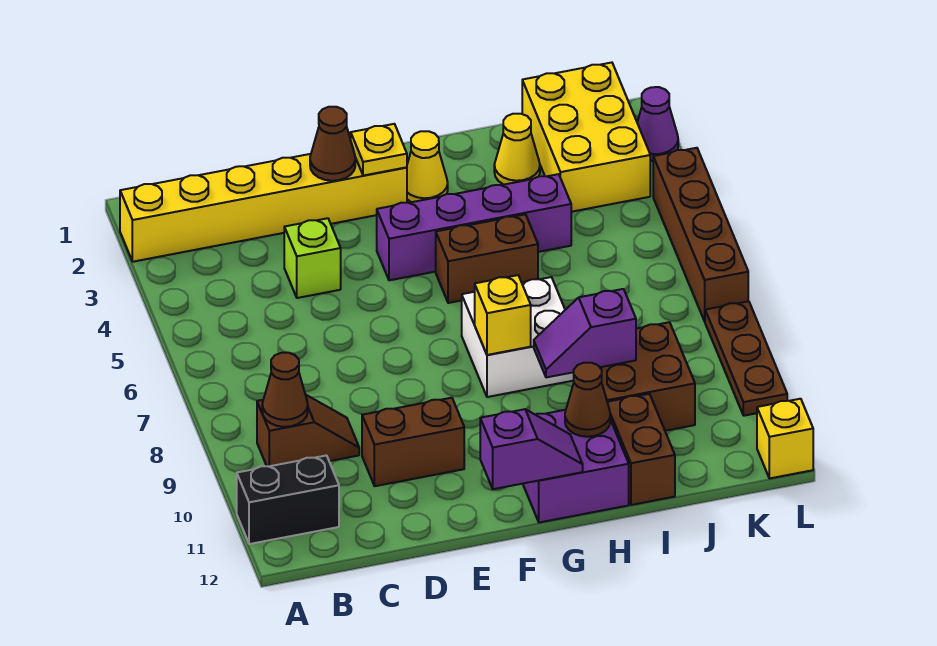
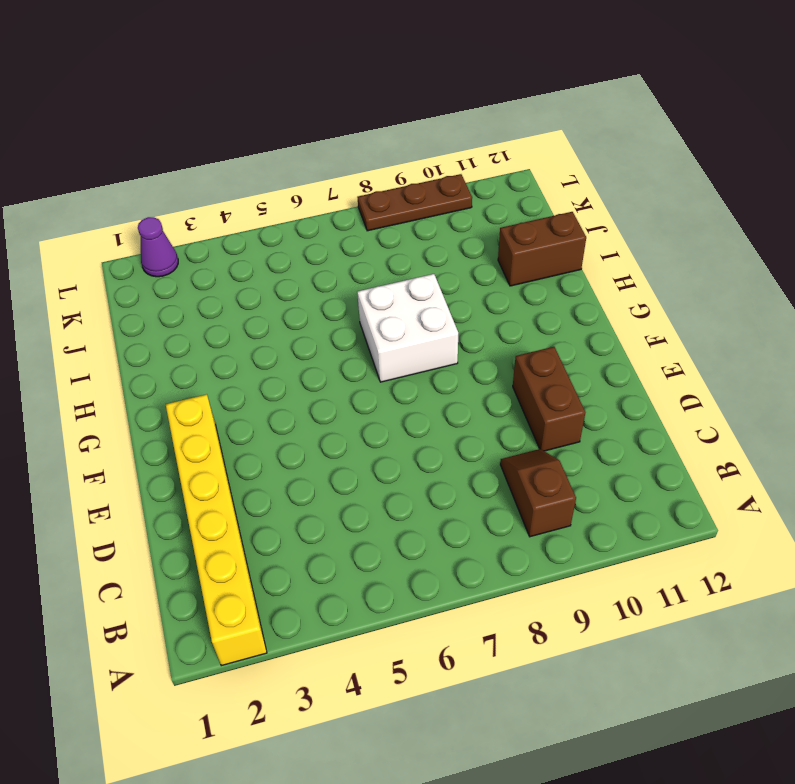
none -> black 1x2 brick [237,455,339,544]
none -> lime 1x1 brick [284,218,341,298]
none -> purple 1x4 brick [377,174,571,280]

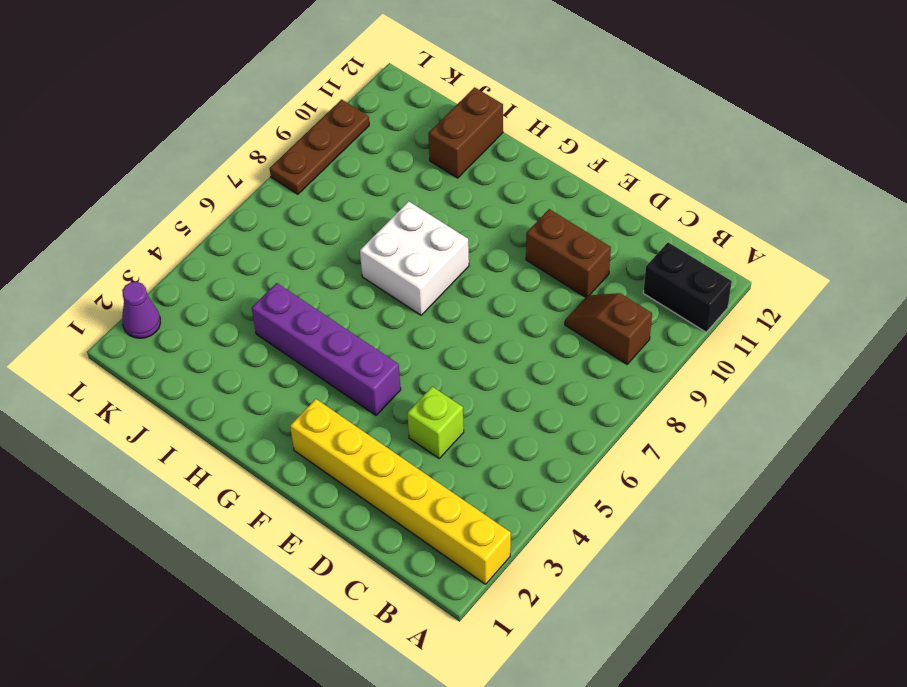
none -> yellow 1x1 cone [407,131,448,202]
none -> brown 1x2 brick [436,214,538,303]
none -> purple 2x2 brick [523,410,629,522]

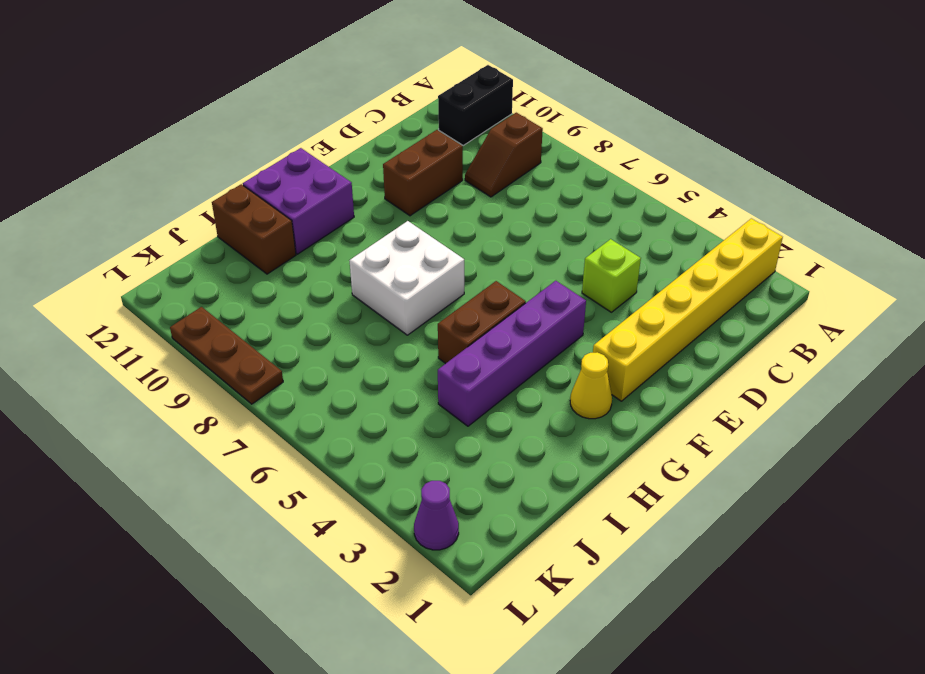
none -> yellow 1x1 cone [494,114,540,185]
none -> brown 2x2 brick [600,322,695,431]
none -> yellow 2x3 brick [522,63,650,212]

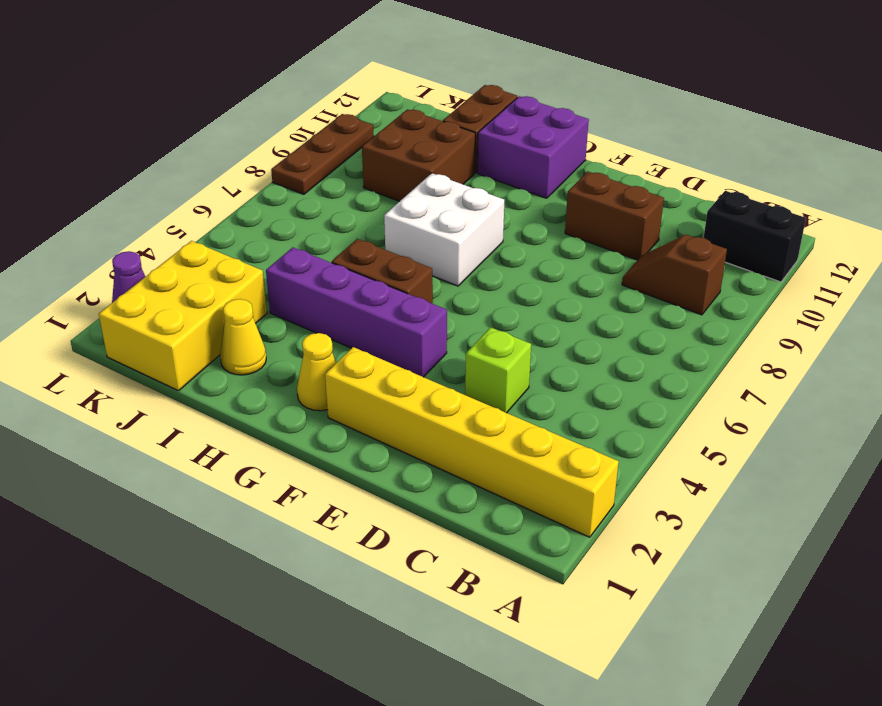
none -> brown 1x4 brick [653,148,748,321]
none -> yellow 1x1 brick [757,399,813,478]
none -> brown 1x1 cone [262,353,308,427]

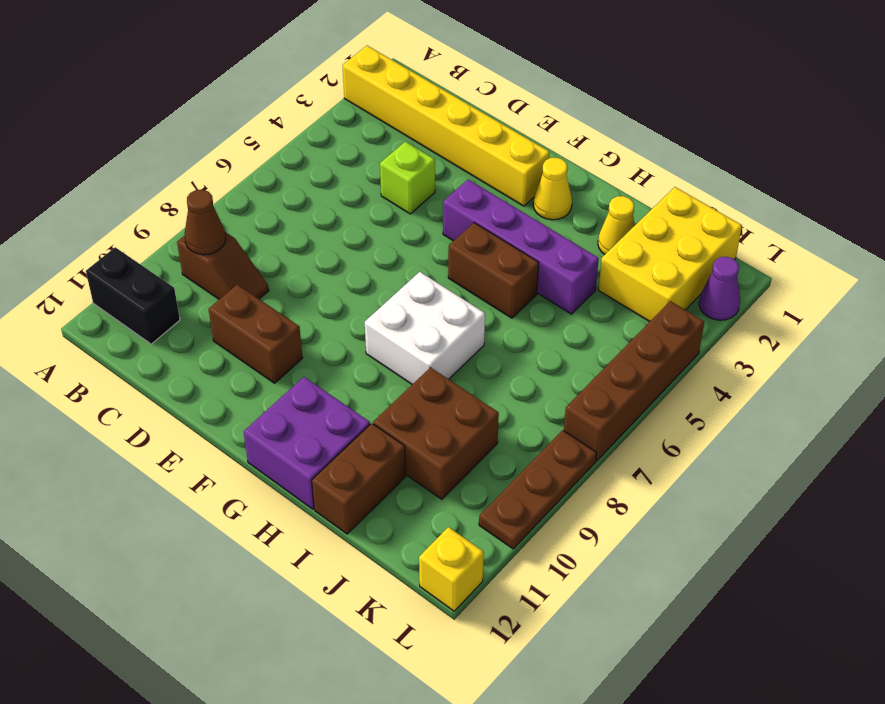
none -> brown 1x1 cone [310,107,355,181]
none -> yellow 1x1 plate [351,124,407,176]
none -> purple 1x2 slope [480,409,583,489]

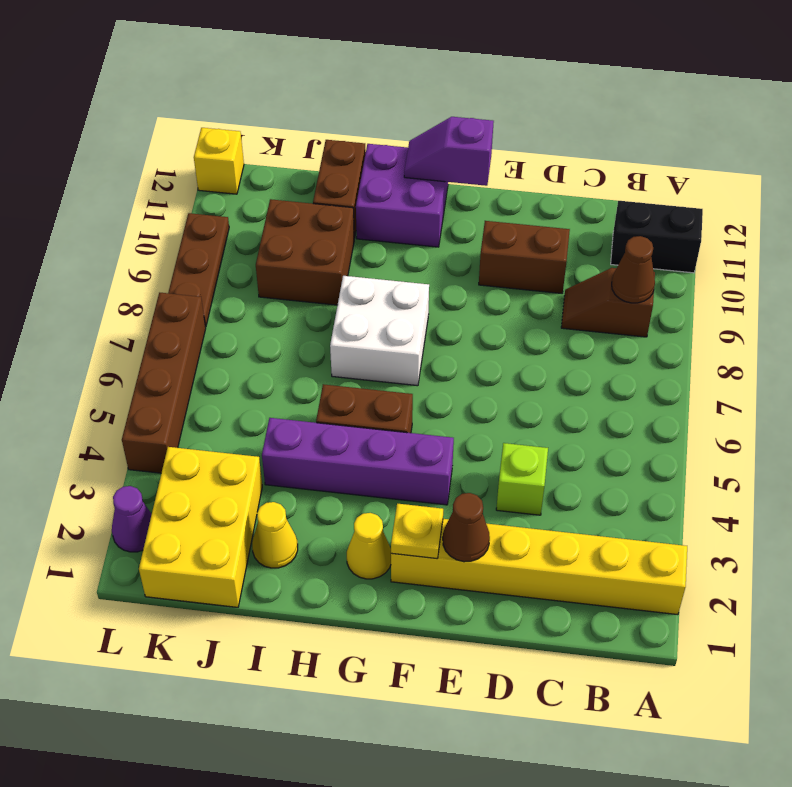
none -> yellow 1x1 brick [475,275,531,355]
none -> purple 1x2 slope [534,289,636,377]
none -> brown 1x1 cone [565,363,610,437]

